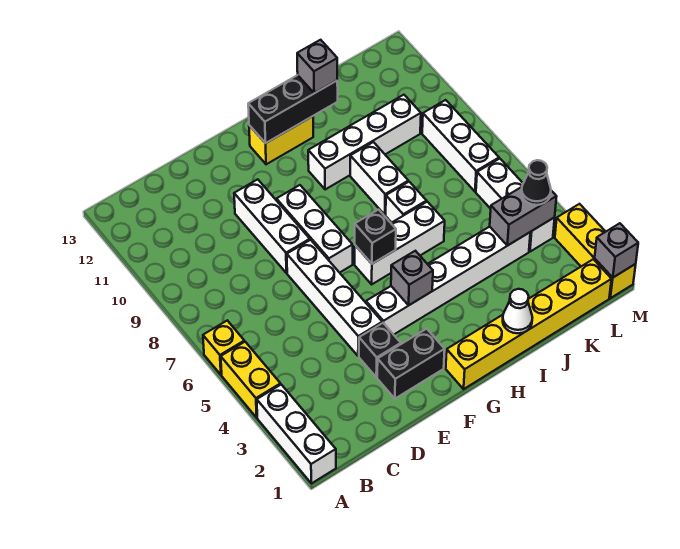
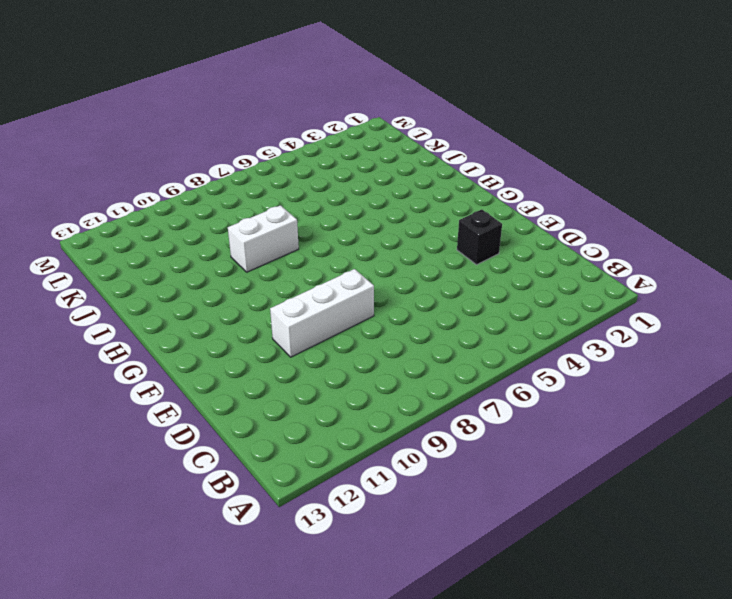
none -> white 1x3 brick [257,385,336,483]
none -> yellow 1x2 brick [221,342,281,418]
none -> yellow 1x1 brick [203,321,244,375]

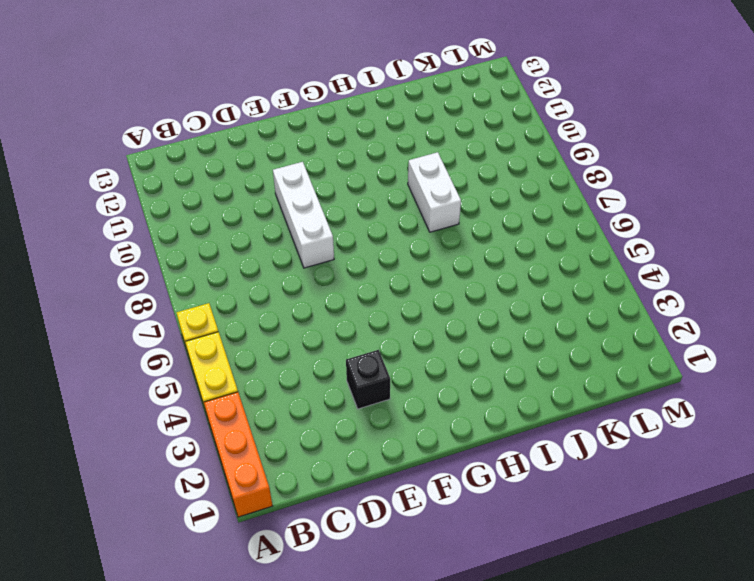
orange 1x3 brick [204,392,273,517] -> white 1x3 brick [257,385,336,483]
none -> black 1x2 brick [377,329,445,399]
none -> white 1x4 brick [287,240,382,356]
none -> white 1x6 brick [366,227,530,335]

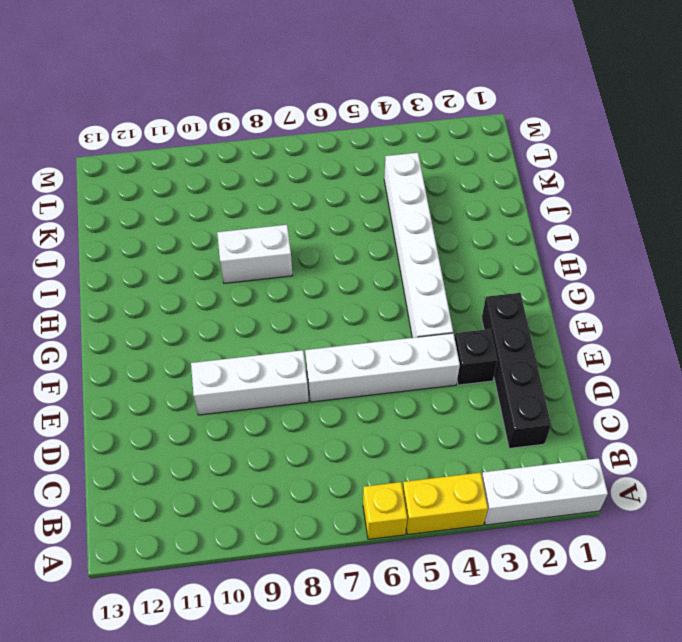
black 1x4 brick [482,293,551,448] -> black 1x2 brick [377,329,445,399]
none -> white 1x3 brick [277,185,353,273]
none -> yellow 1x6 brick [446,259,612,389]
none -> white 1x3 brick [355,202,445,284]

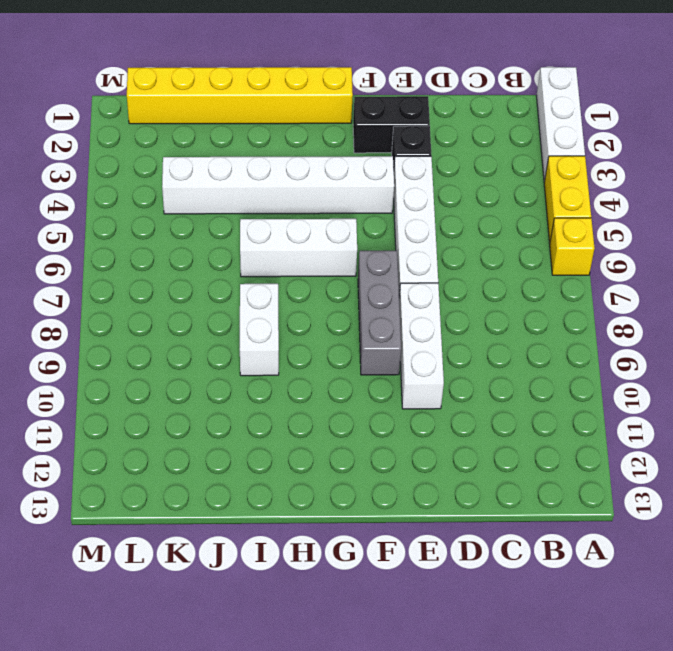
grey 1x3 brick [358,251,401,375] -> white 1x3 brick [277,185,353,273]
none -> yellow 1x2 brick [249,116,313,164]
none -> white 1x4 brick [308,95,421,190]
none -> white 1x1 brick [386,182,426,223]

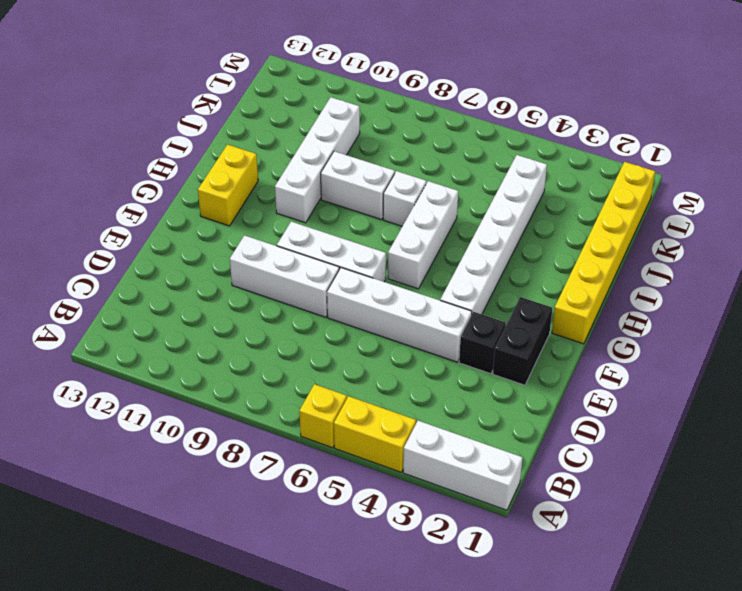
none -> white 1x3 brick [476,159,555,252]
none -> white 1x3 brick [422,100,499,192]
none -> yellow 1x3 brick [555,204,636,298]

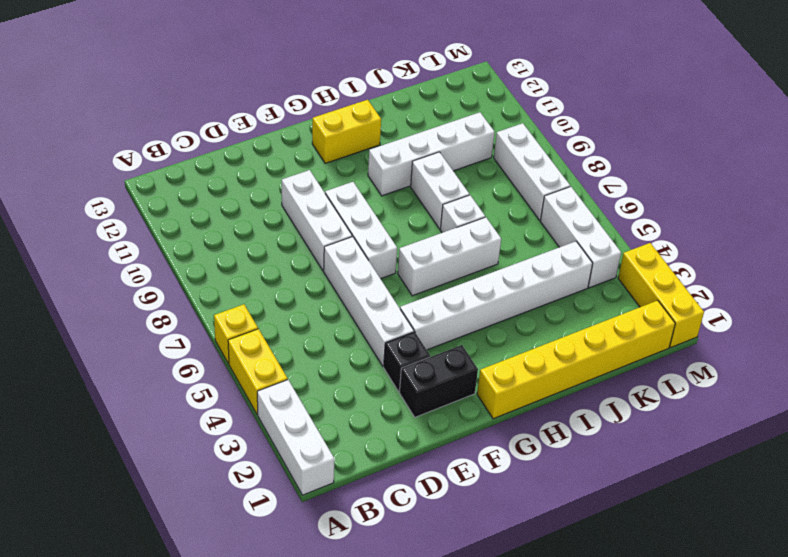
none -> grey 1x1 brick [391,251,433,305]
none -> black 1x1 brick [355,210,396,264]
none -> black 1x3 brick [248,75,338,143]

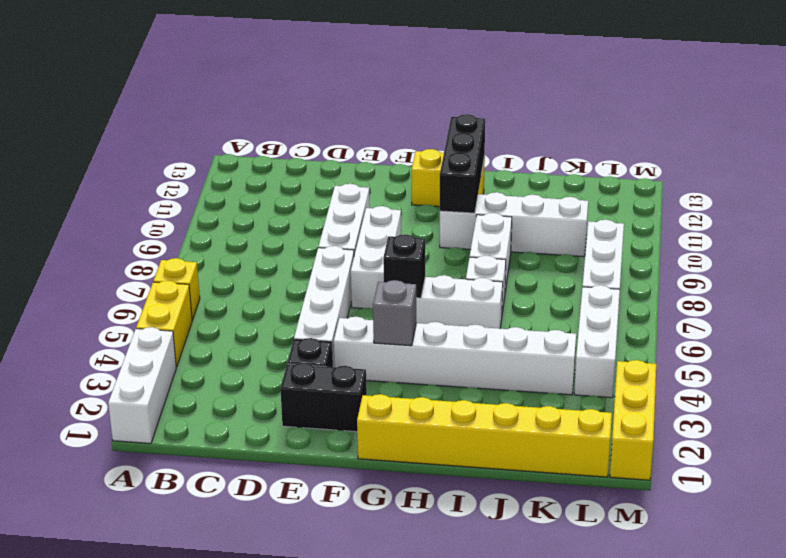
black 1x3 brick [440,114,485,213] -> black 1x3 brick turned to [248,75,338,143]
none -> white 1x1 cone [503,289,532,333]
none -> grey 1x2 brick [490,187,557,246]
none -> grey 1x1 brick [595,223,638,278]

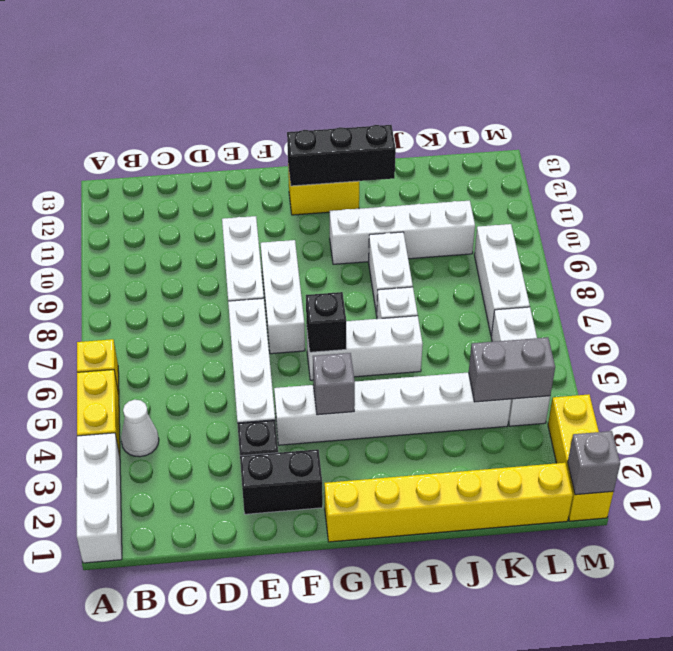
white 1x1 cone [121,400,159,457] -> white 1x1 cone moved to [503,289,532,333]
none -> grey 1x1 brick [297,40,337,93]
none -> black 1x1 cone [521,160,551,205]

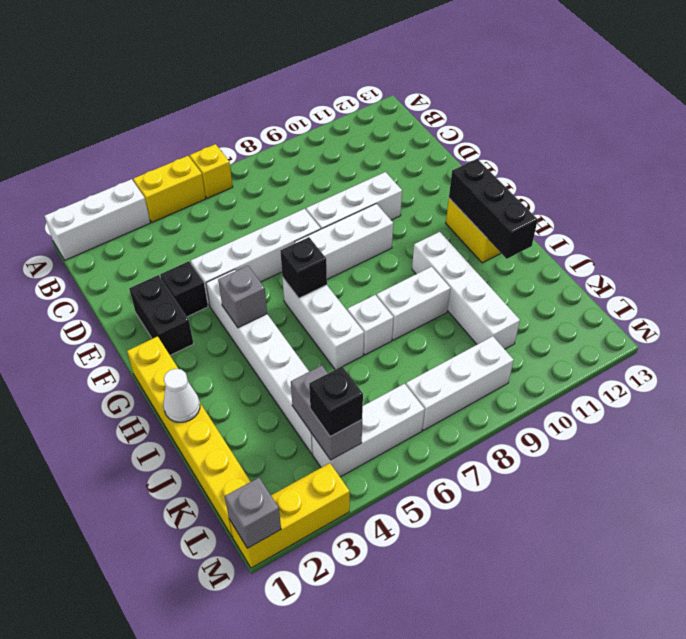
black 1x1 brick [309,367,363,437] -> black 1x1 cone [521,160,551,205]
none -> grey 1x1 brick [297,40,337,93]

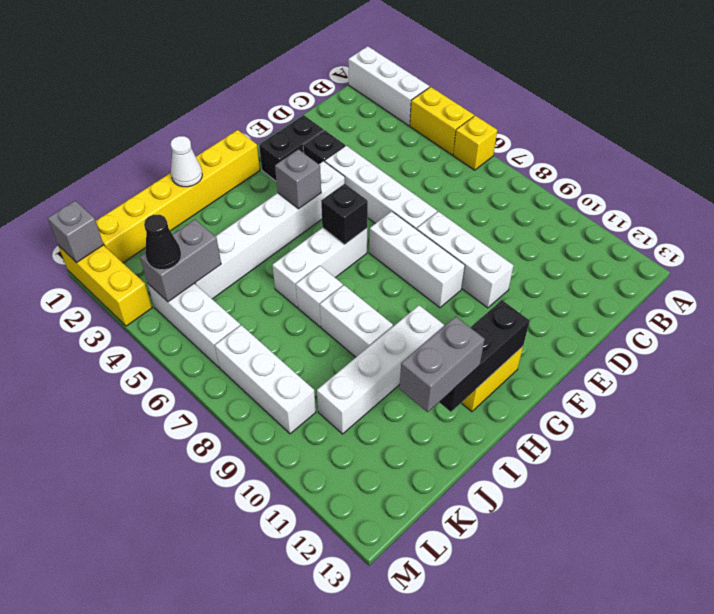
grey 1x2 brick [399,316,485,412] -> grey 1x1 brick [297,40,337,93]

